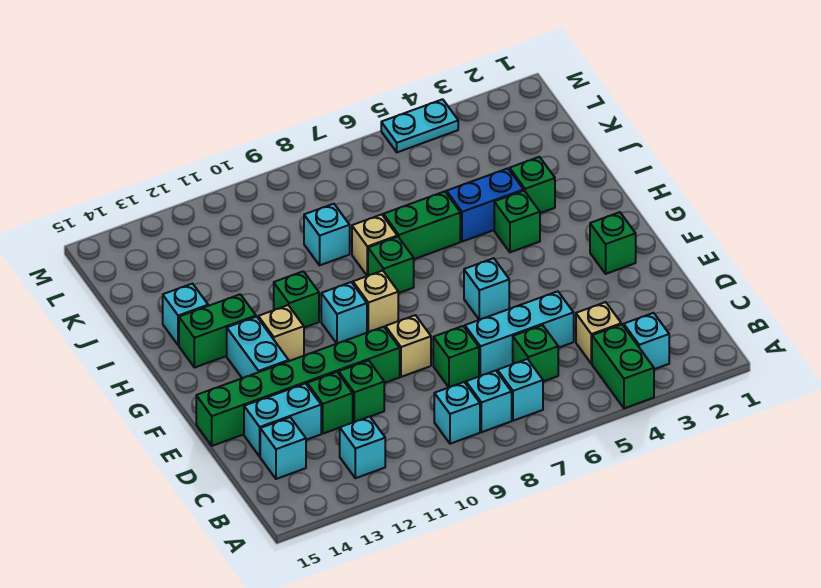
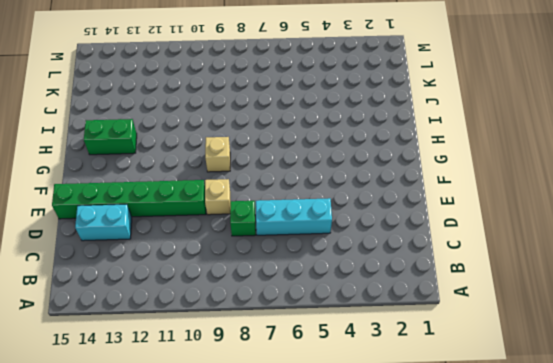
none -> green 1x2 brick [592,324,654,408]
none -> cyan 1x1 brick [624,313,669,369]
none -> cyan 1x1 brick [498,359,543,421]
none -> cyan 1x1 brick [466,371,512,432]

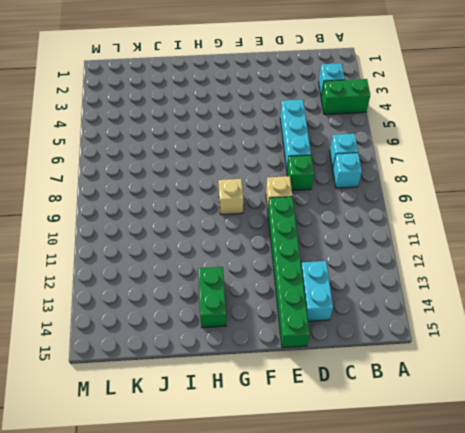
none -> cyan 1x1 brick [434,382,480,444]
none -> cyan 1x1 brick [340,417,385,478]
none -> tan 1x1 brick [576,302,621,364]
none -> green 1x1 brick [513,325,558,381]

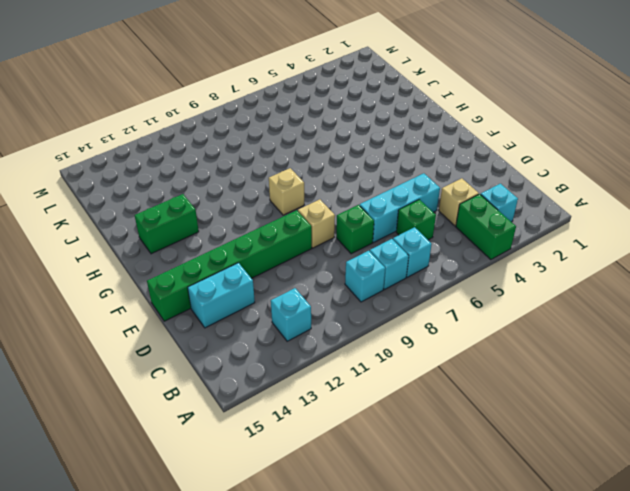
none -> cyan 1x1 brick [260,417,306,479]
none -> green 1x1 brick [339,360,384,422]
none -> green 1x1 brick [307,372,353,434]
none -> green 1x1 brick [590,212,636,274]

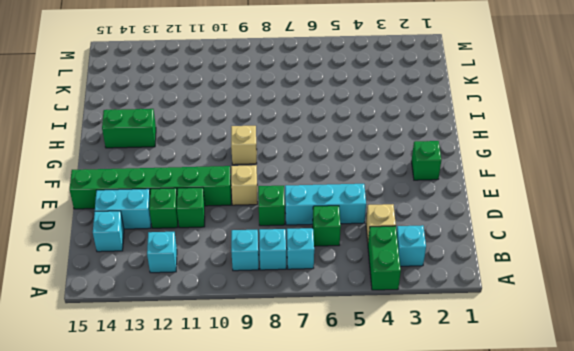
none -> cyan 1x1 brick [464,258,509,320]
none -> cyan 1x2 brick [227,317,289,378]
none -> cyan 1x1 brick [321,282,367,343]
none -> tan 1x1 brick [258,305,304,361]

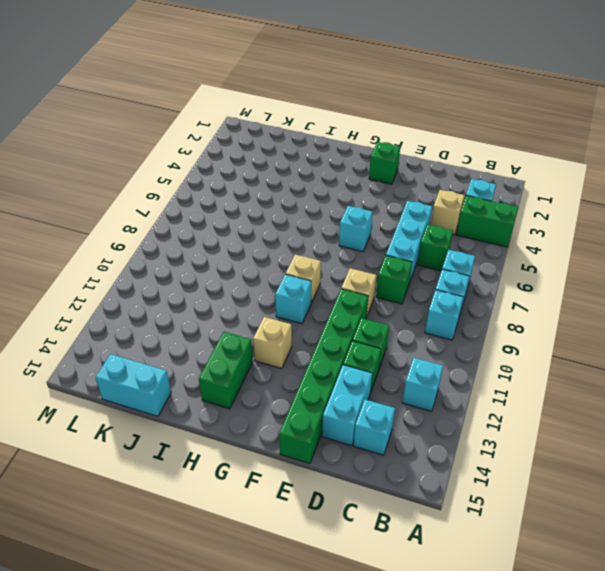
cyan 1x2 brick [96,354,171,416] -> cyan 1x2 brick moved to [227,317,289,378]
none -> green 1x1 brick [494,191,540,252]
none -> green 1x1 brick [368,237,414,293]
none -> green 1x1 brick [274,271,319,328]
none -> green 1x1 brick [510,157,555,213]

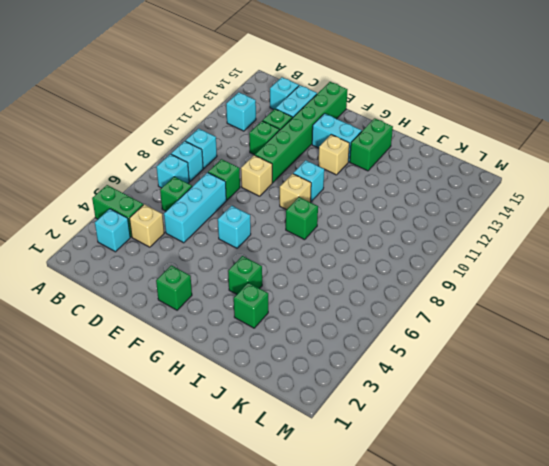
none -> green 1x1 brick [274,271,319,328]
none -> blue 1x2 brick [446,168,524,242]
none -> green 1x2 brick [383,191,460,259]
none -> tan 1x1 brick [352,214,397,276]

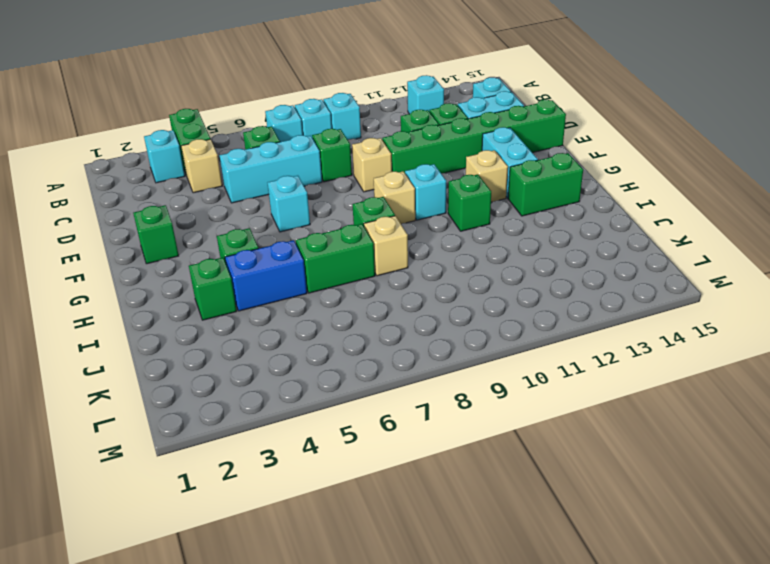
none -> cyan 1x1 brick [163,284,208,345]
none -> cyan 1x1 brick [304,204,350,265]
none -> cyan 1x2 plate [381,99,458,152]

